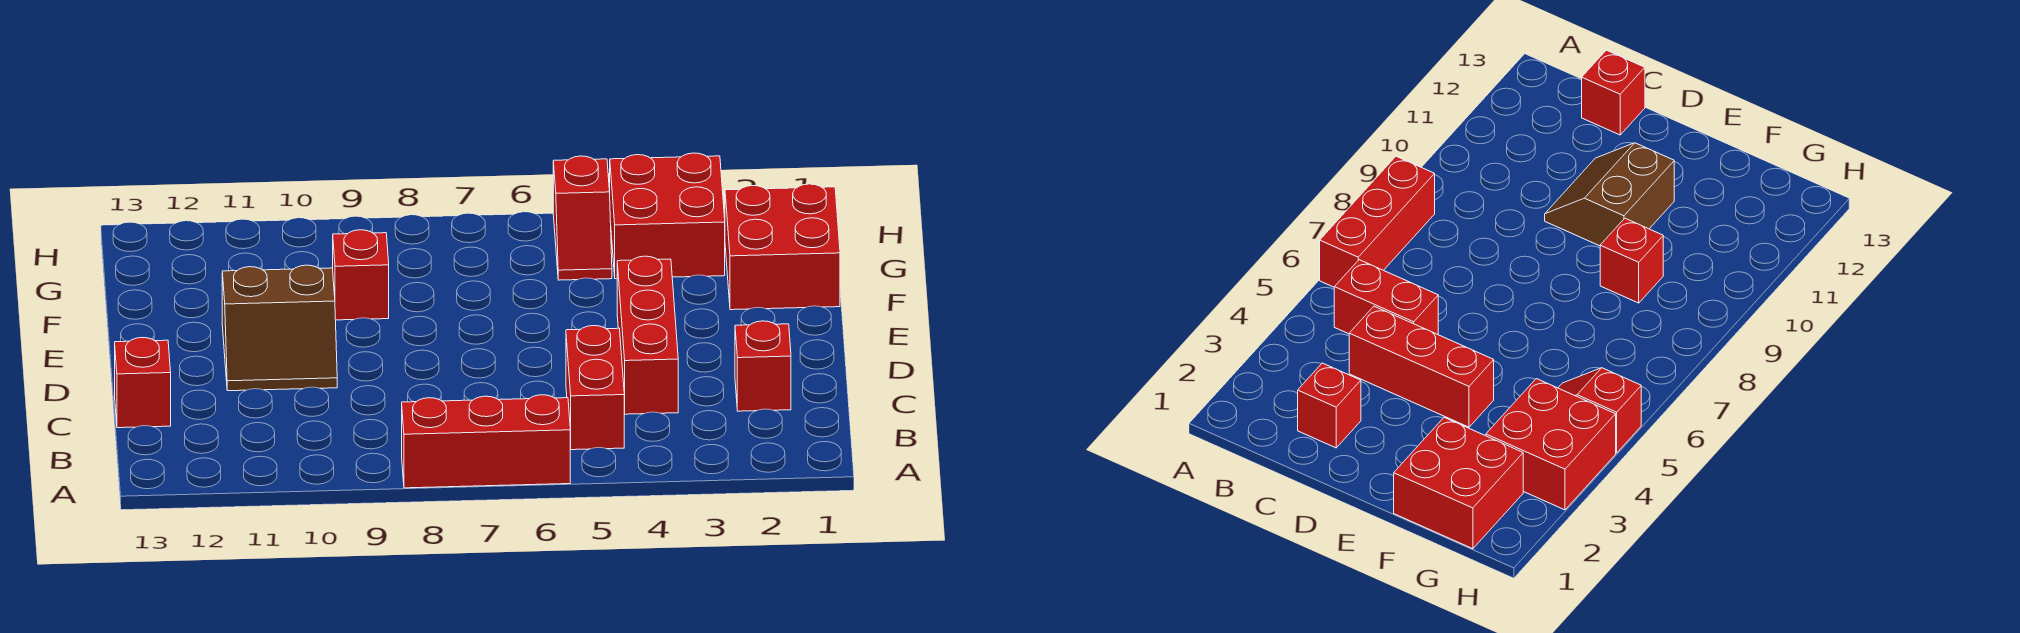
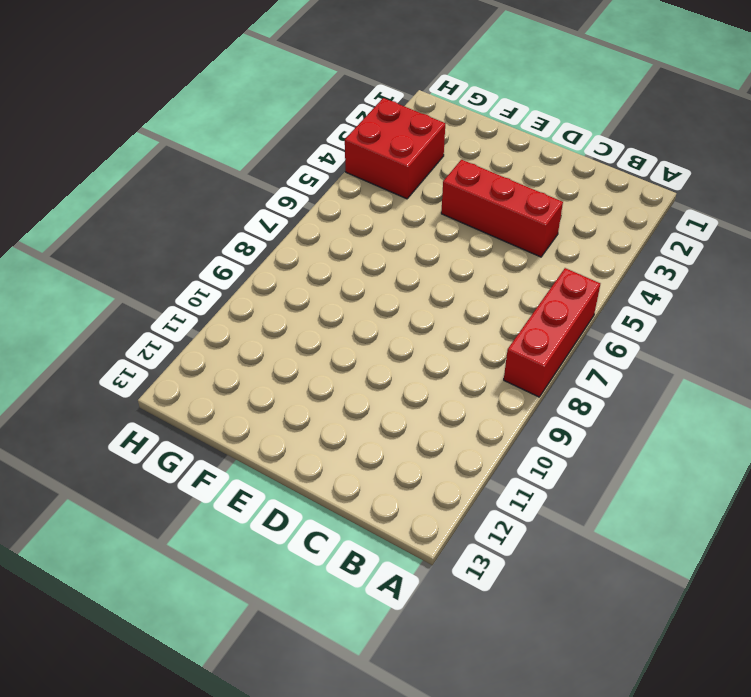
none -> red 1x2 brick [566,326,624,450]
none -> red 1x1 brick [735,321,791,411]

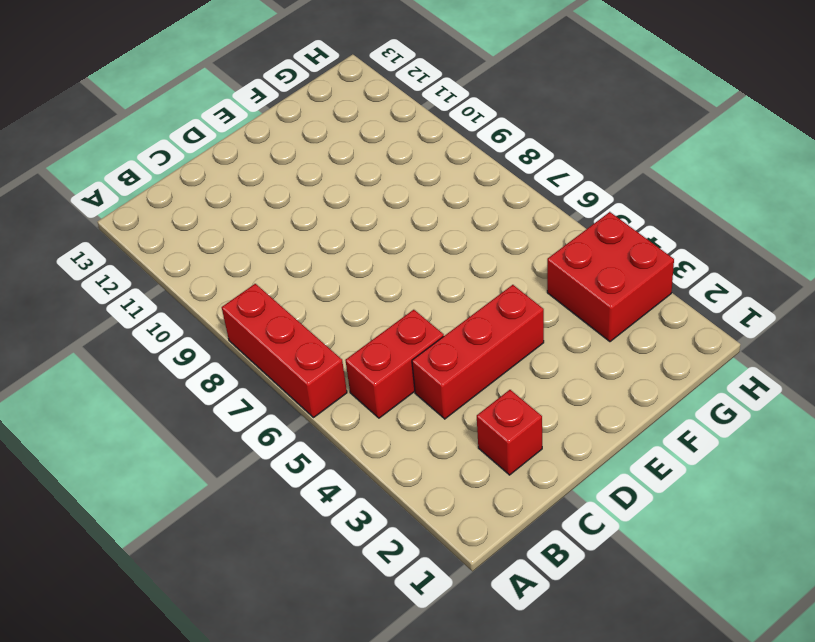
none -> red 1x1 brick [115,338,171,428]
none -> brown 2x2 slope [222,265,337,391]

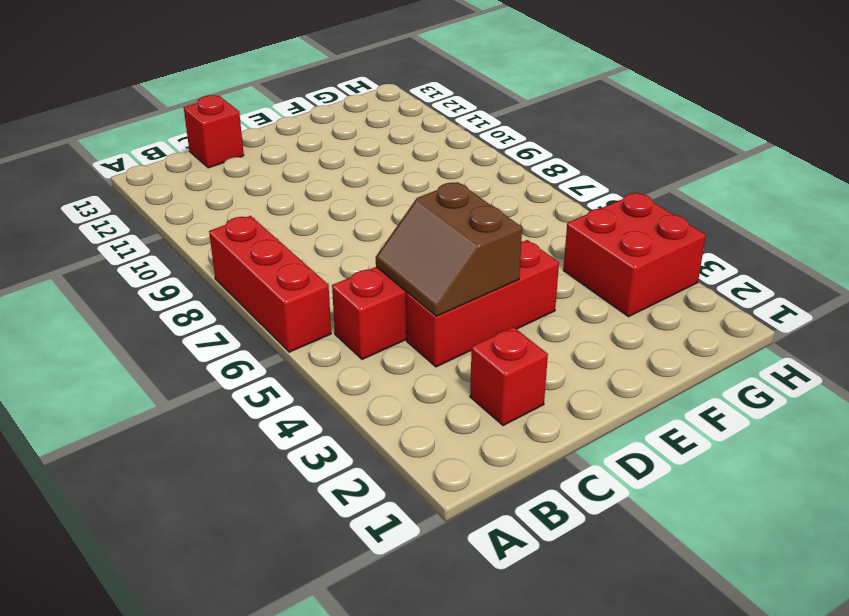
brown 2x2 slope [376,182,522,316] -> brown 2x2 slope moved to [222,265,337,391]
none -> red 2x2 brick [725,184,840,310]
none -> red 1x1 brick [333,230,389,320]

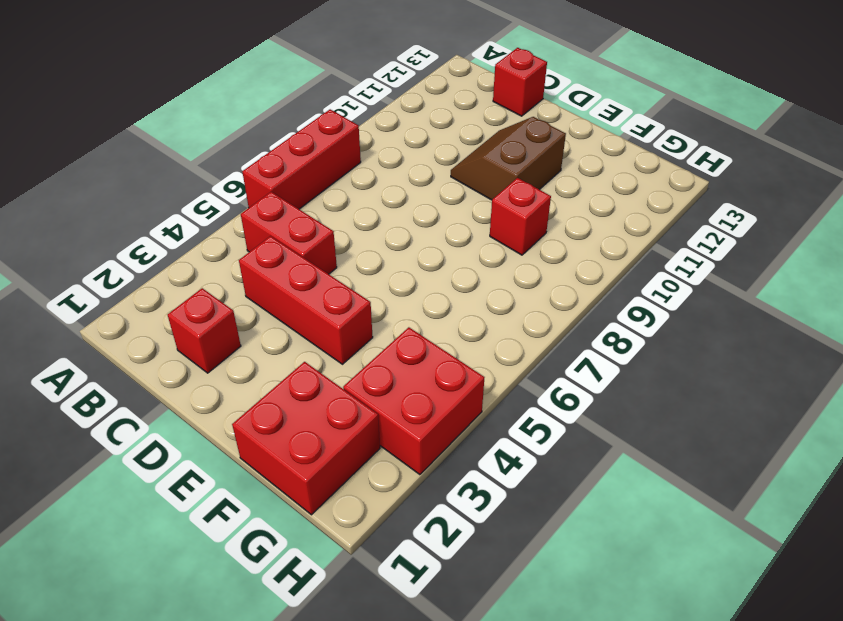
none -> red 1x2 slope [553,156,612,280]

